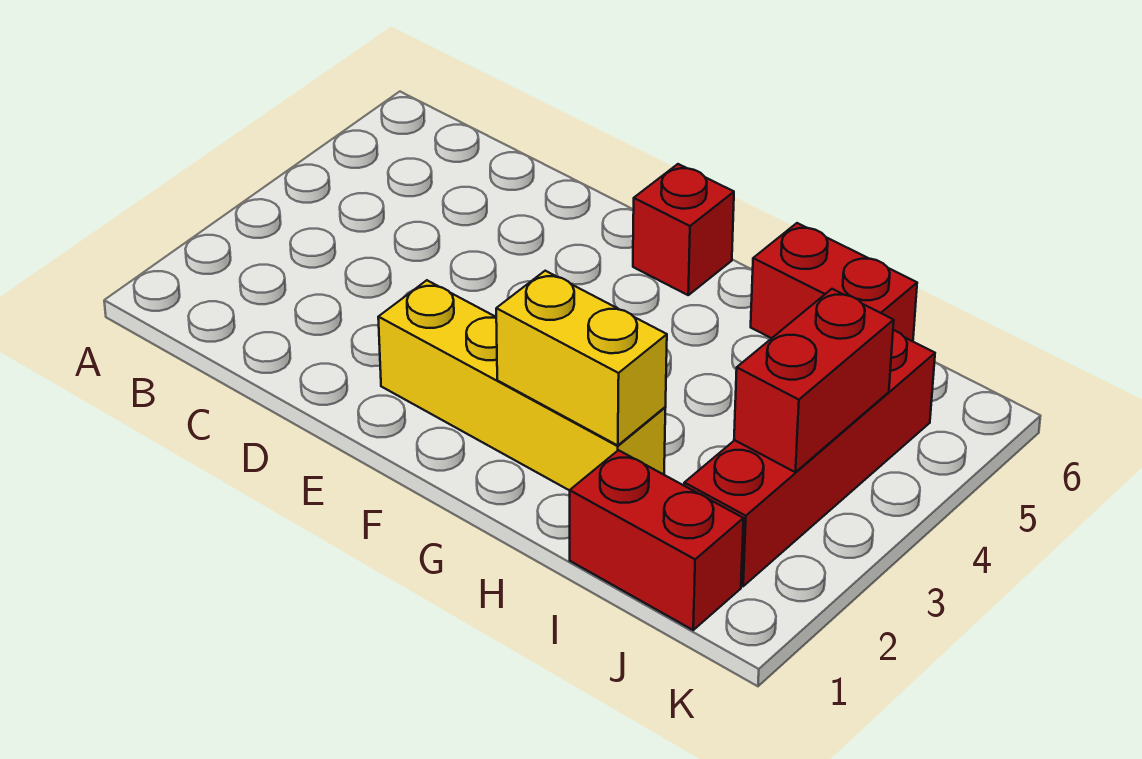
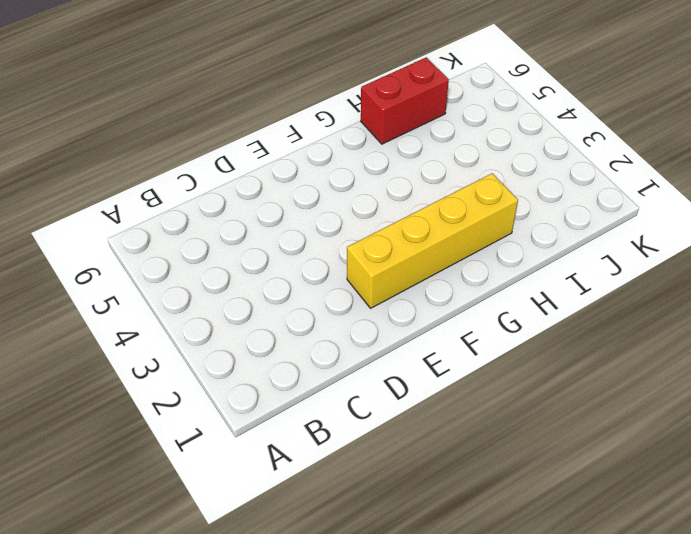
none -> red 1x1 brick [633,164,734,295]
none -> red 1x2 brick [570,450,743,630]

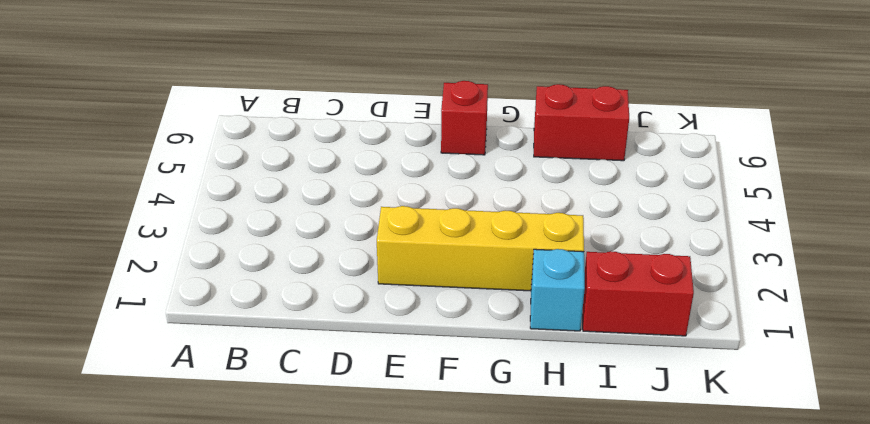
cyan 1x1 brick [530,249,585,331] -> none
none -> red 1x4 brick [684,330,935,586]
none -> yellow 1x2 brick [496,271,667,446]

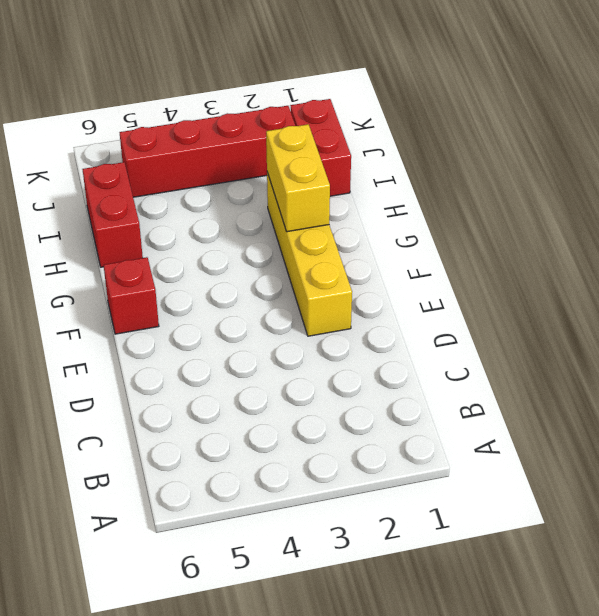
none -> red 1x2 brick [734,289,894,472]

